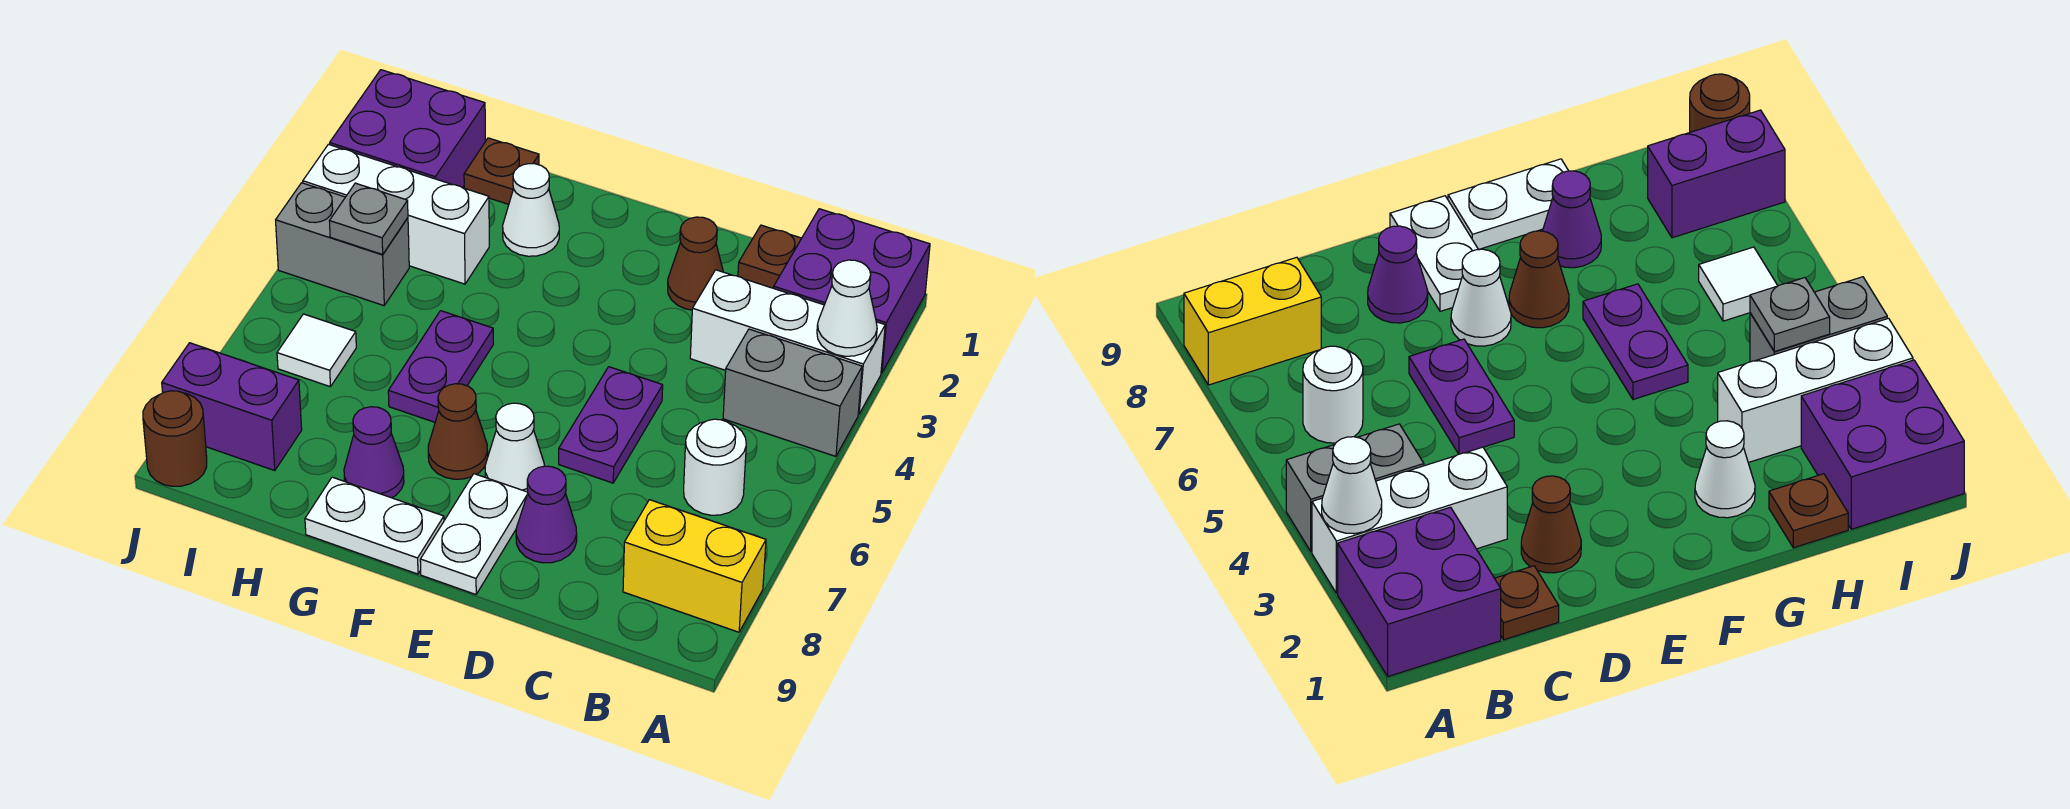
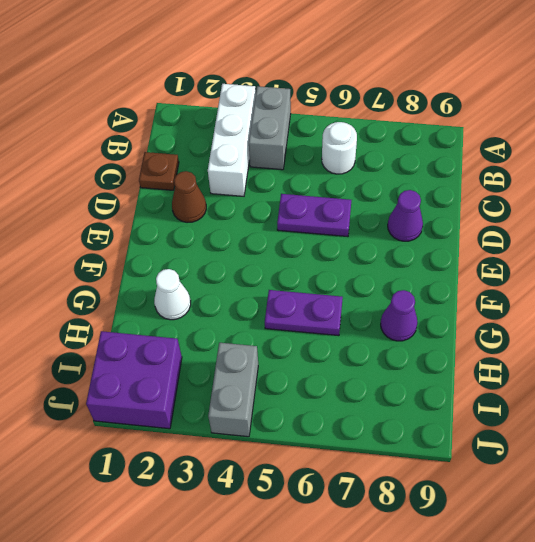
none -> purple 2x2 brick [774,209,930,373]
none -> yellow 1x2 brick [623,500,766,632]
none -> white 1x1 cone [485,403,544,492]

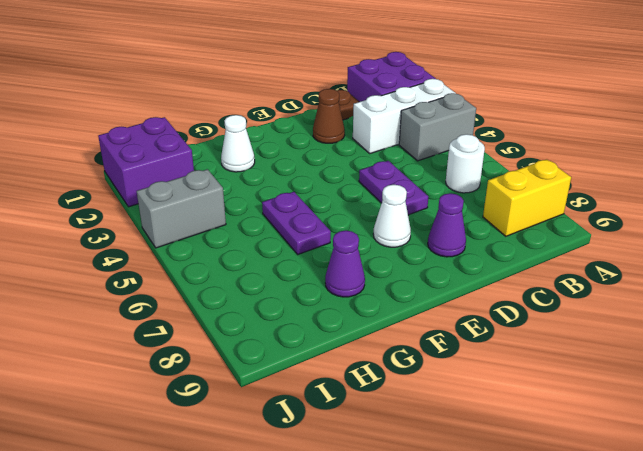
none -> white 1x2 plate [420,474,528,594]
none -> brown 1x1 cone [428,384,488,479]
none -> white 1x2 plate [305,477,444,574]

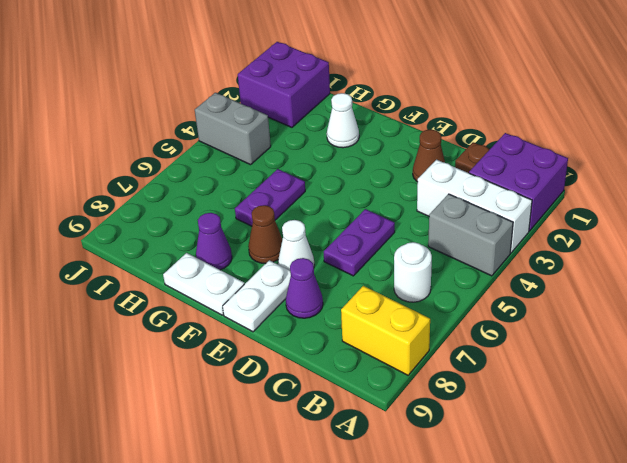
none -> brown 1x1 plate [464,138,539,204]
none -> white 1x3 brick [303,144,489,284]
none -> white 1x1 tile [277,314,356,387]

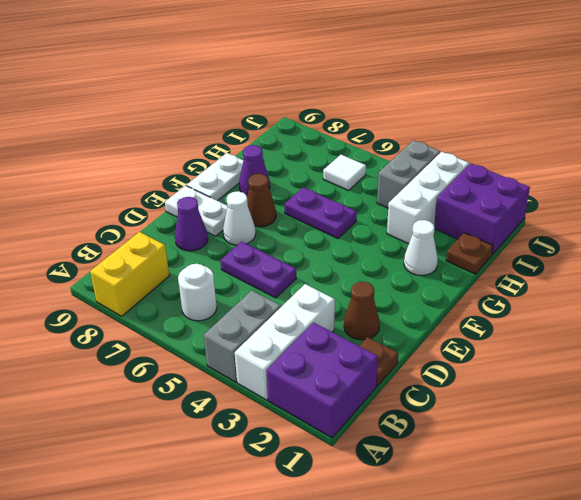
none -> purple 1x2 brick [162,343,302,471]
none -> brown 1x1 round brick [143,391,207,486]
none -> white 1x1 cone [817,260,877,356]

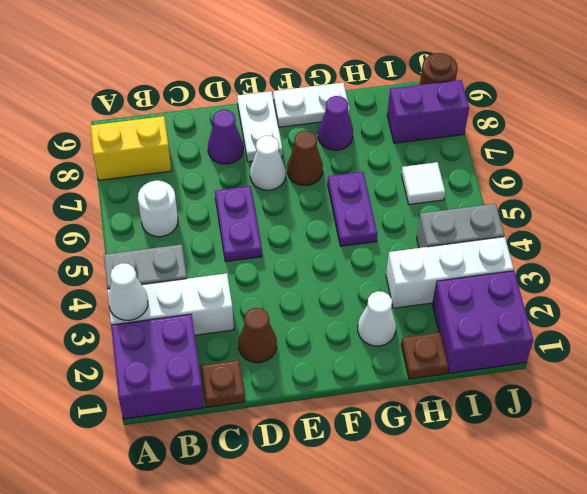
none -> grey 1x1 plate [330,183,408,254]

